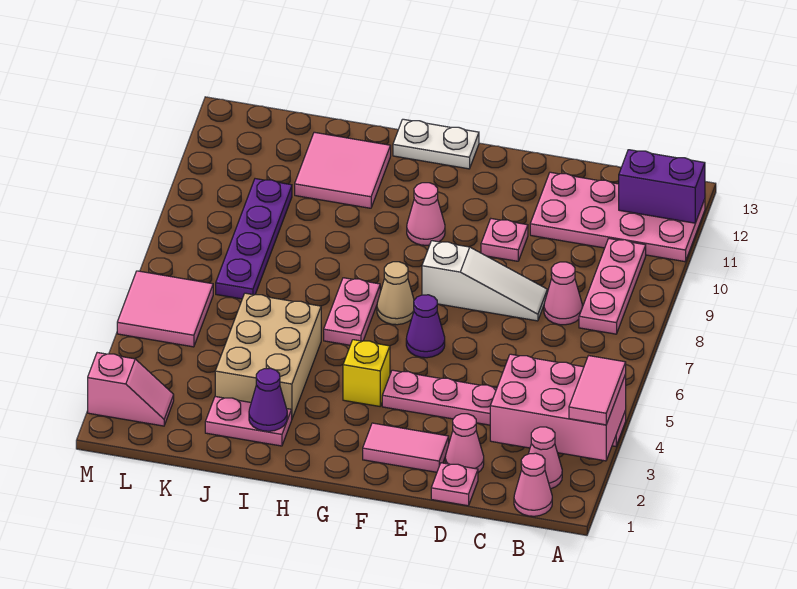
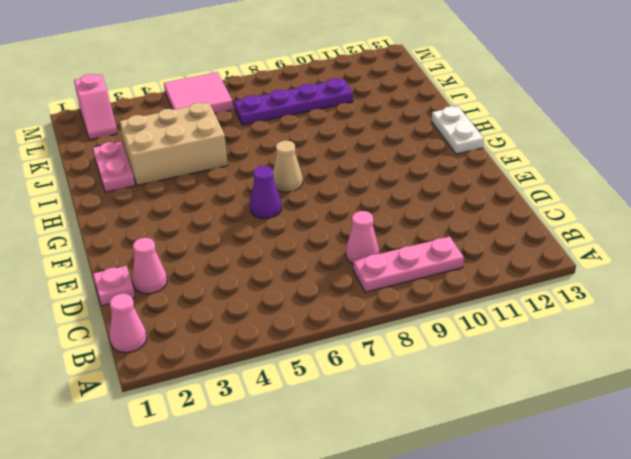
none -> pink 1x6 plate [382,370,626,446]
none -> pink 2x4 plate [530,172,705,262]
none -> pink 1x1 cone [529,427,562,489]

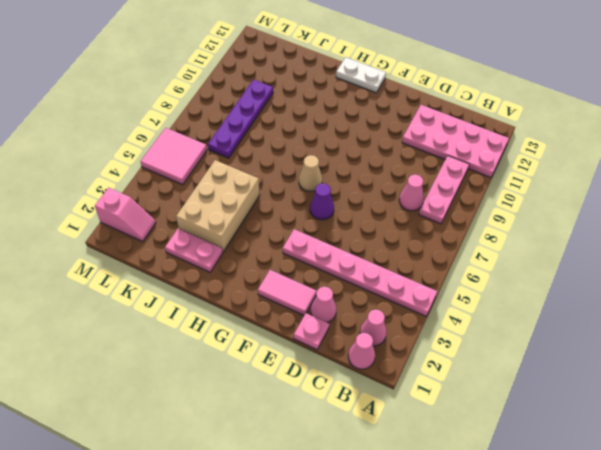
none -> white 1x3 slope [422,241,547,321]
none -> pink 1x1 plate [481,219,528,261]
none -> yellow 1x1 brick [343,340,390,406]

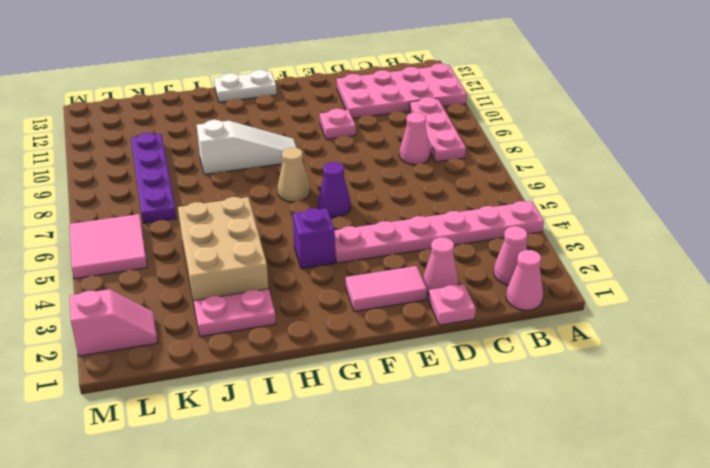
purple 1x1 brick [293,208,335,269] -> yellow 1x1 brick [343,340,390,406]
white 1x3 slope [197,120,297,174] -> white 1x3 slope moved to [422,241,547,321]
none -> pink 1x1 cone [407,183,445,245]
none -> pink 1x2 plate [324,278,380,345]
none -> pink 2x2 tile [295,132,391,208]

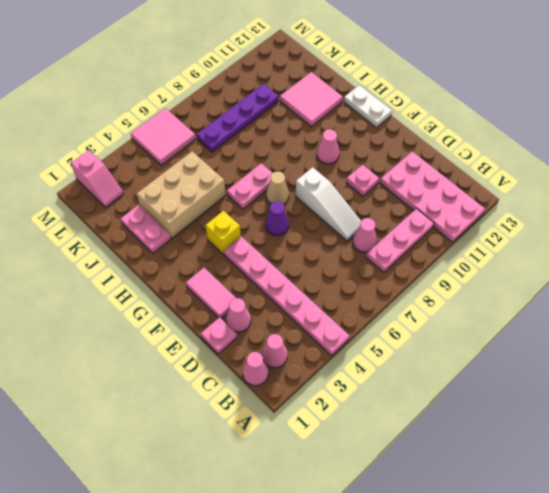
none -> pink 2x3 brick [490,354,626,461]
none -> purple 1x2 brick [619,150,705,223]
none -> purple 1x1 cone [249,368,287,431]

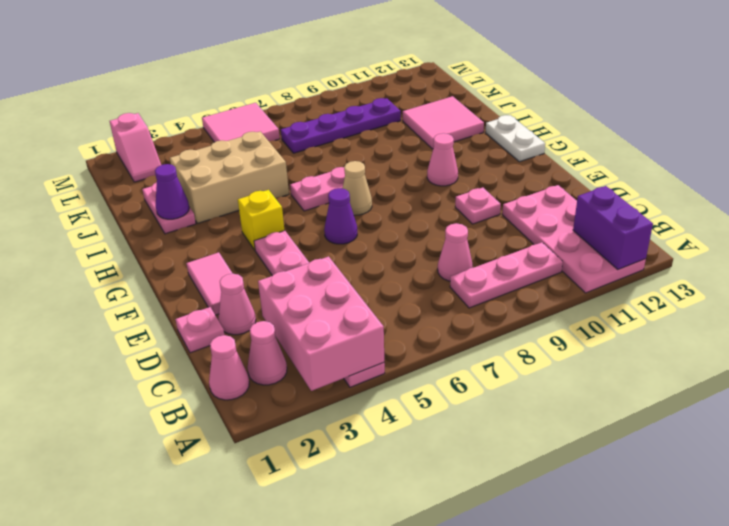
none -> white 1x3 slope [422,241,547,321]
none -> pink 1x2 tile [569,356,626,425]

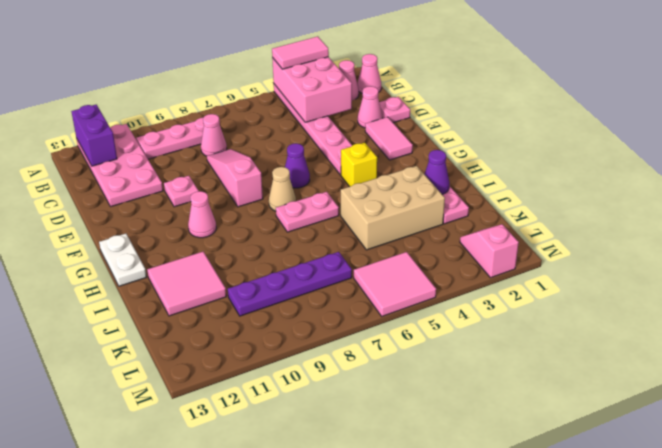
pink 1x3 slope [207,149,263,207] -> white 1x3 slope [422,241,547,321]

